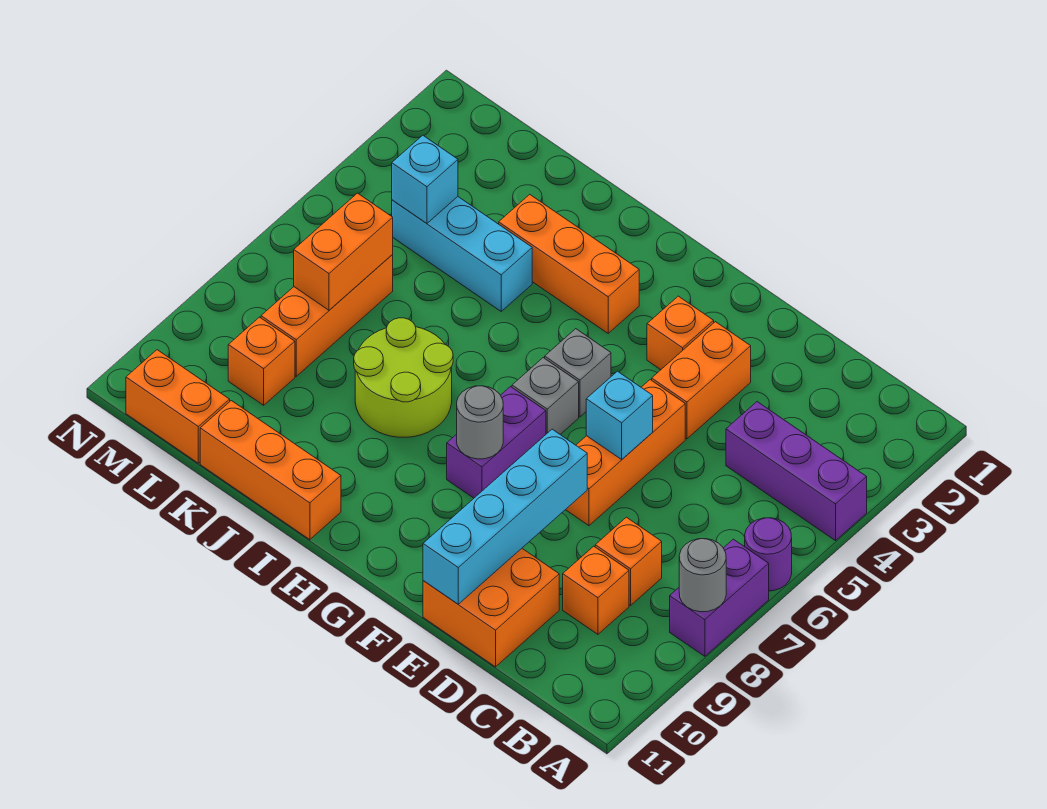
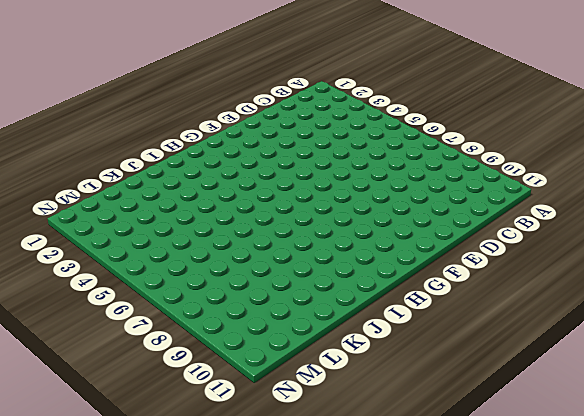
none -> purple 1x3 brick [726,402,867,541]
none -> purple 1x1 round brick [745,518,792,591]
none -> purple 1x2 brick [670,539,769,656]

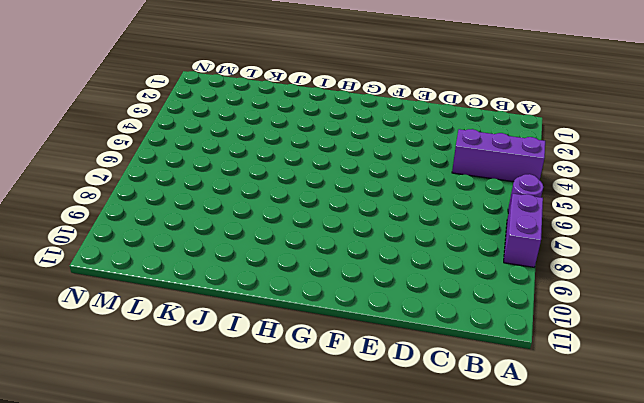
none -> orange 1x1 brick [595,517,662,605]
none -> orange 1x1 brick [563,546,629,634]
none -> orange 2x2 brick [423,549,559,667]

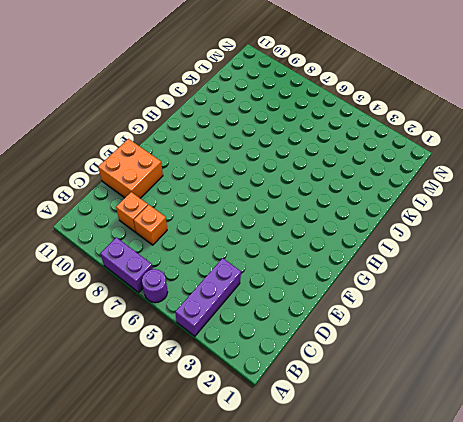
none -> orange 1x2 brick [652,322,751,439]
none -> orange 1x3 brick [566,380,685,526]
none -> orange 1x1 brick [647,296,714,370]

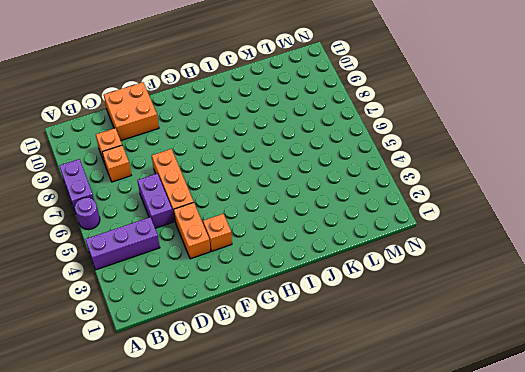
purple 1x2 brick [137,173,174,228] -> purple 1x2 brick moved to [447,387,546,498]
none -> grey 1x1 brick [545,329,611,417]
none -> grey 1x1 brick [512,358,579,434]
none -> orange 1x3 brick [499,194,639,333]

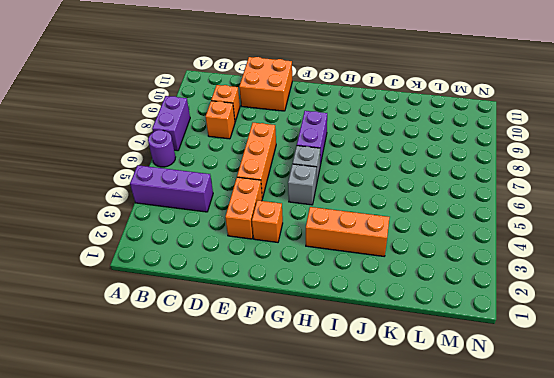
none -> lime 2x2 round brick [354,318,453,437]
none -> orange 1x3 brick [200,401,341,540]
none -> cyan 1x3 brick [392,197,532,311]

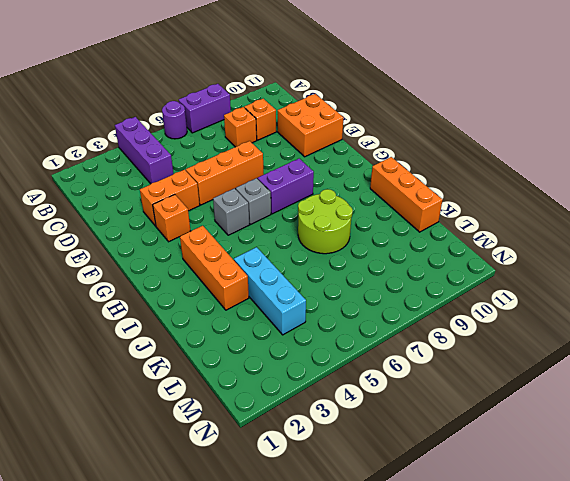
none -> orange 1x3 brick [261,255,393,376]
none -> orange 1x1 brick [228,317,295,405]
none -> orange 1x2 brick [126,350,230,463]

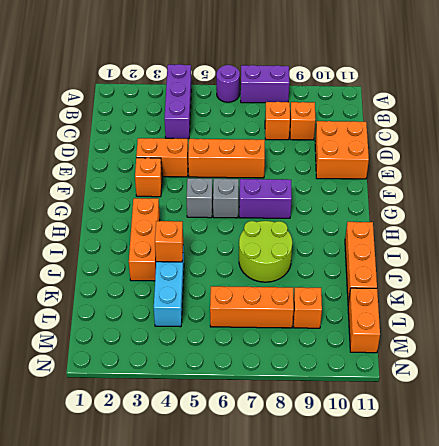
orange 1x1 brick [155,221,183,262] -> none
none -> grey 1x1 round brick [679,539,726,612]
none -> cyan 1x1 brick [586,371,653,459]
none -> cyan 1x4 brick [423,429,587,604]

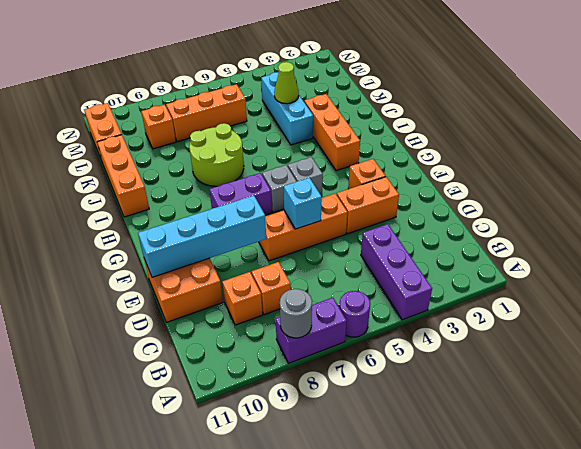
lime 1x1 cone [274,62,299,104] -> none
none -> grey 1x1 round brick [457,386,503,459]
none -> cyan 1x1 brick [392,135,458,223]
none -> orange 1x2 brick [294,193,393,310]

